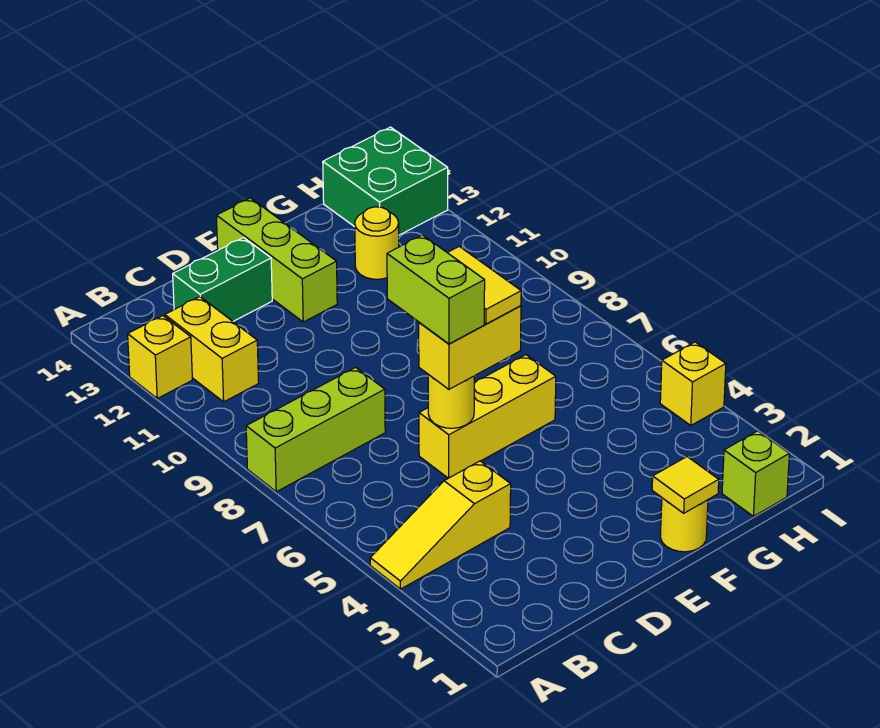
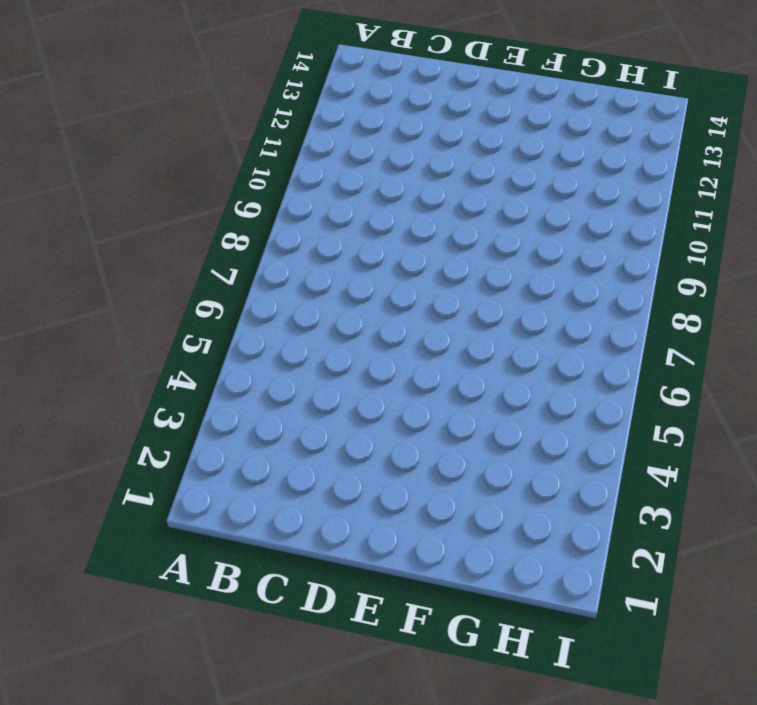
none -> yellow 1x3 slope [370,461,511,589]
none -> lime 1x3 brick [246,367,385,492]
none -> yellow 1x1 brick [128,316,192,398]

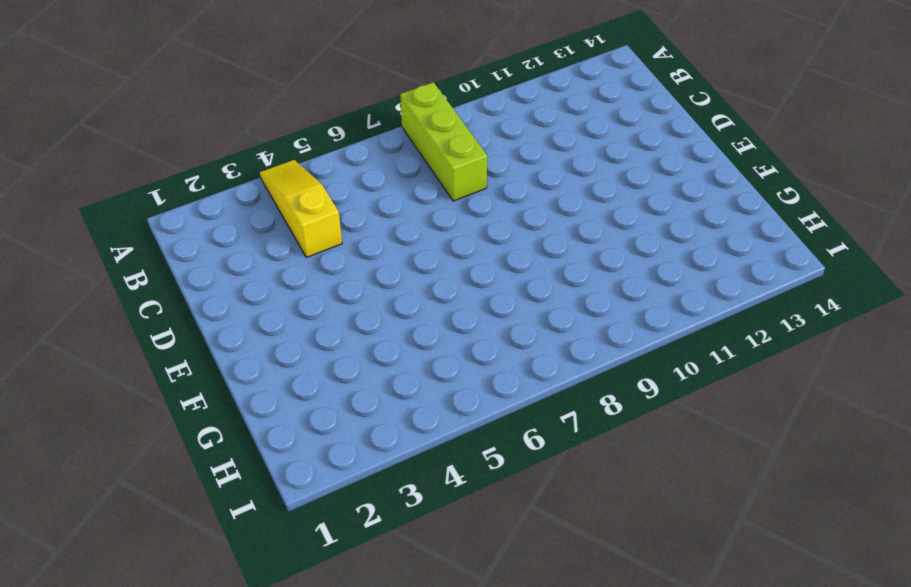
none -> yellow 1x1 brick [128,316,192,398]
none -> yellow 1x2 brick [165,297,259,402]
none -> green 1x2 brick [173,238,272,321]

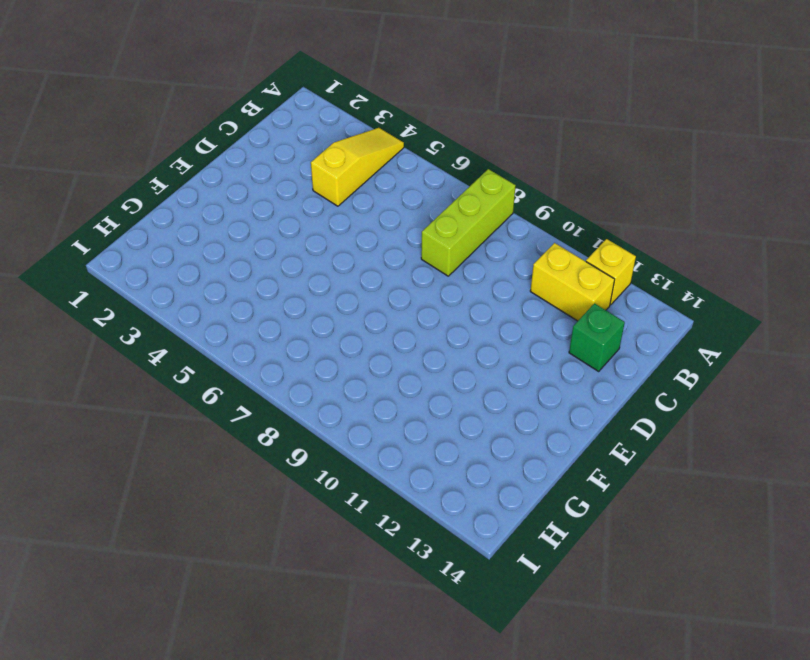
green 1x1 brick [569,304,625,371] -> green 1x2 brick [173,238,272,321]
none -> yellow 1x3 brick [419,355,556,478]
none -> lime 1x3 brick [216,198,337,322]
none -> yellow 1x1 round brick [660,498,708,552]

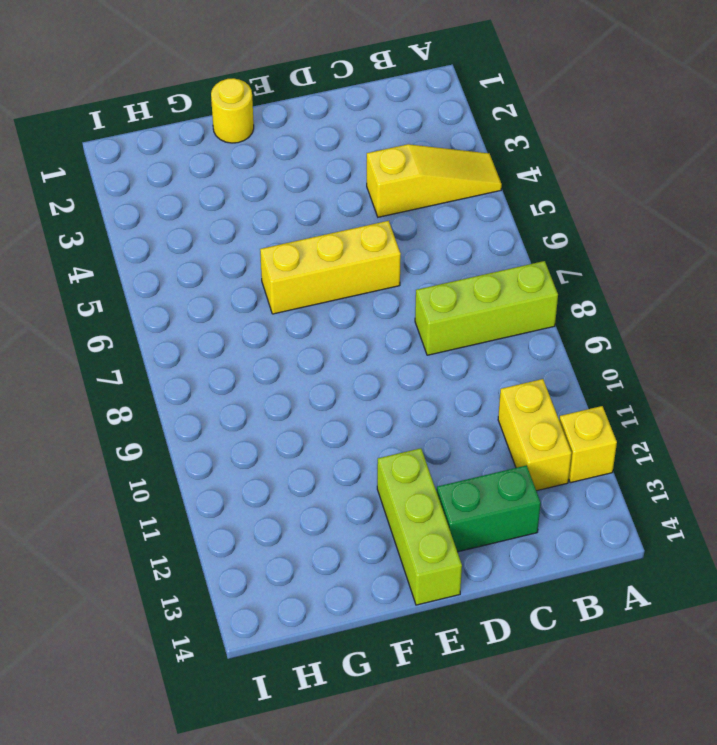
none -> yellow 1x1 round brick [355,207,399,279]
none -> lime 1x1 brick [722,431,789,516]
none -> green 2x2 brick [323,127,448,235]

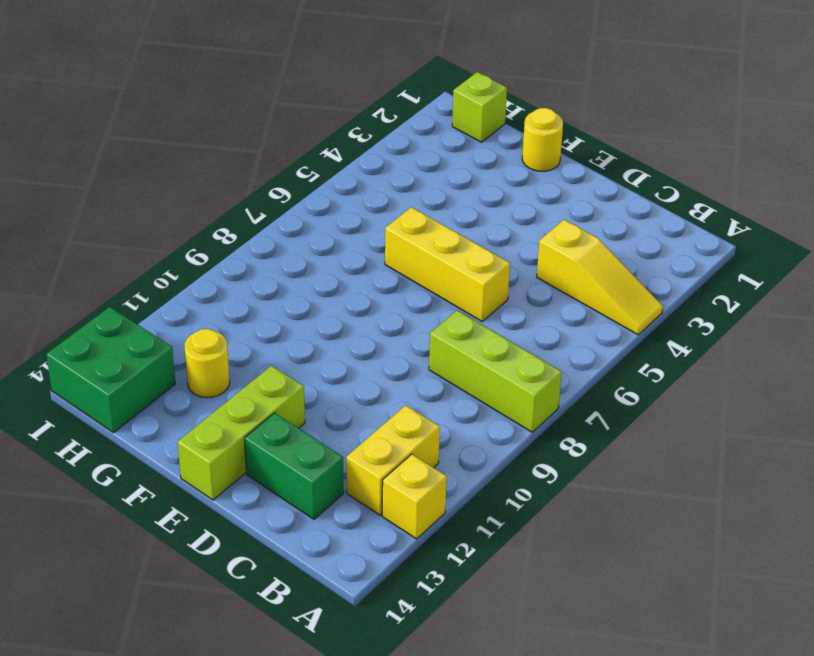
none -> yellow 1x1 brick [660,342,726,425]
none -> yellow 1x1 round brick [428,375,474,428]
none -> yellow 1x1 tile [652,457,719,513]

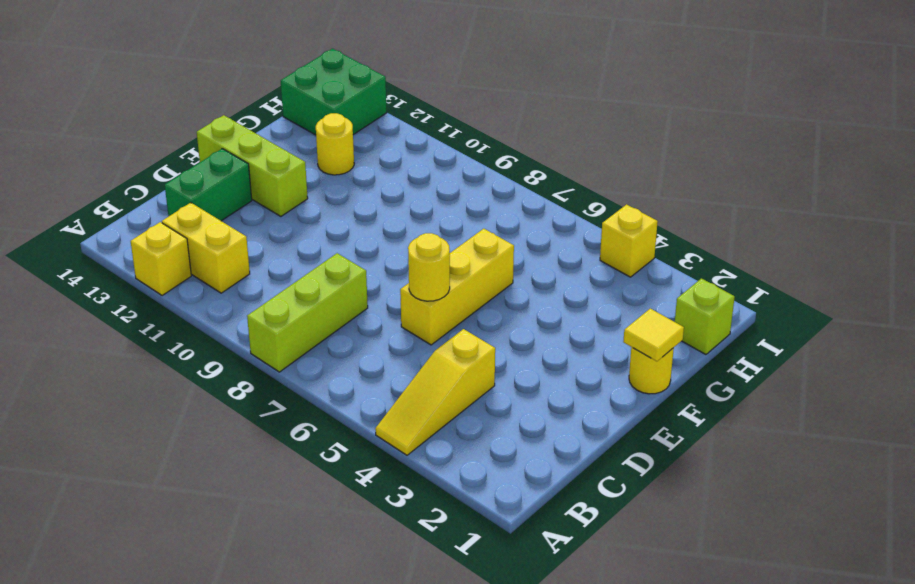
none -> yellow 1x2 brick [419,306,521,389]
none -> lime 1x2 brick [387,235,485,344]
none -> yellow 1x2 tile [447,246,521,324]

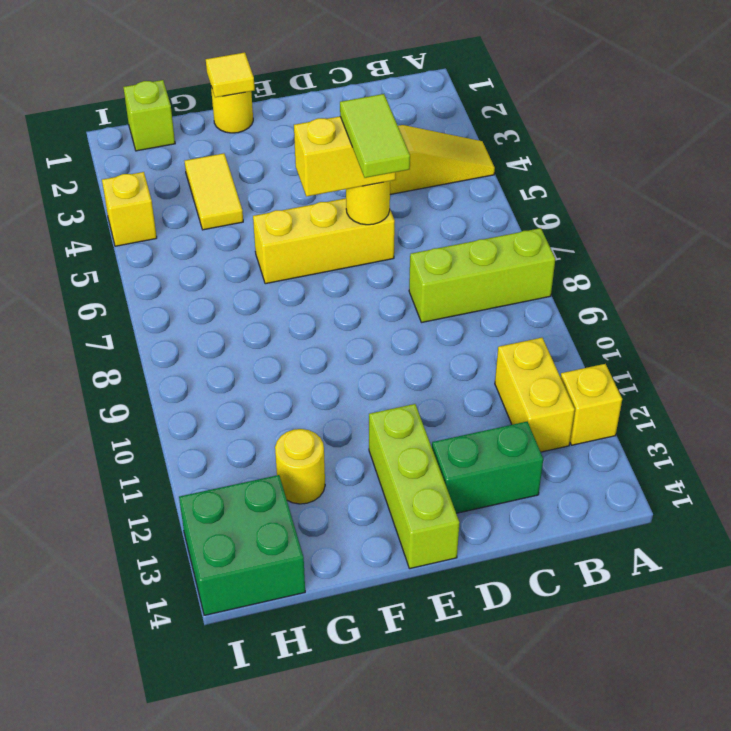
lime 1x2 tile [340,94,410,178] -> lime 1x2 brick [387,235,485,344]
yellow 1x2 tile [185,153,243,230] -> yellow 1x2 tile moved to [447,246,521,324]

